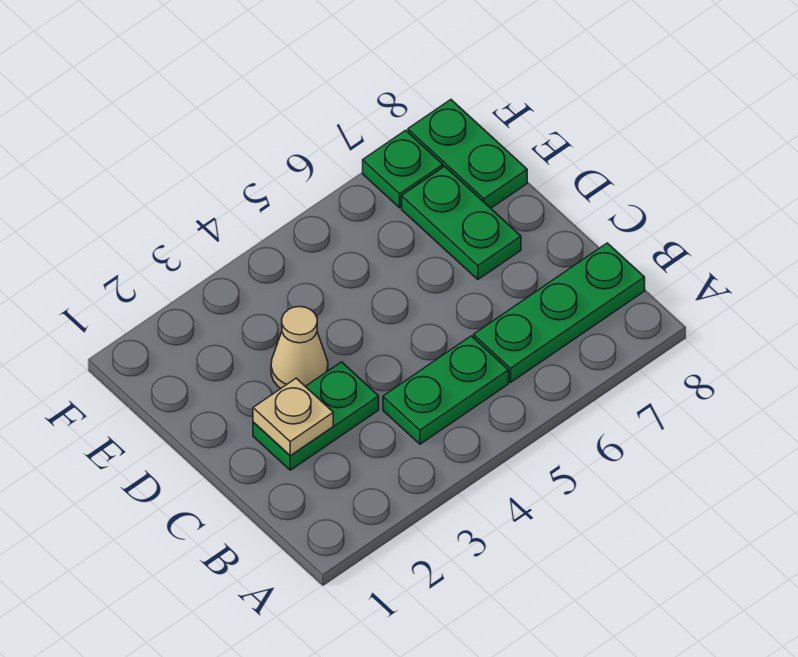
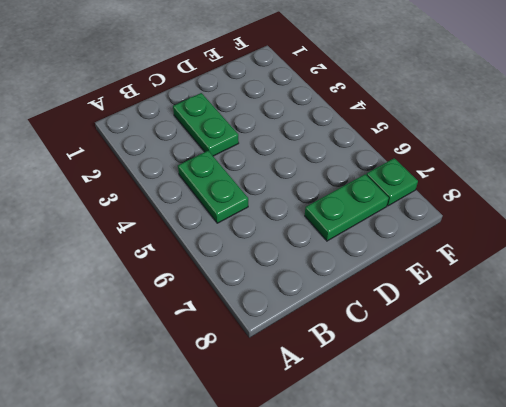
none -> green 1x3 plate [474,243,645,382]
none -> tan 1x1 cone [271,306,328,388]

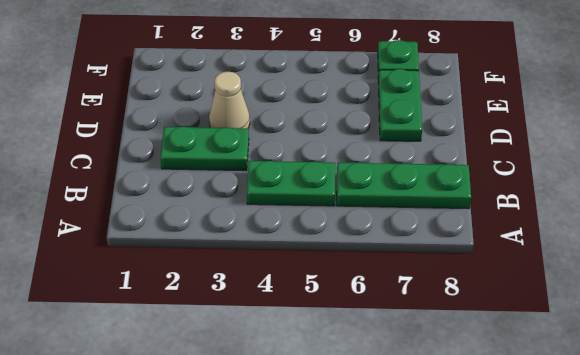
none -> green 1x2 plate [408,100,527,208]
none -> tan 1x1 plate [253,378,333,456]

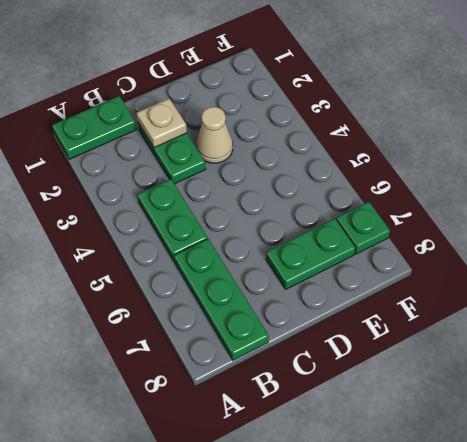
green 1x2 plate [52,96,137,160] -> green 1x2 plate moved to [408,100,527,208]

